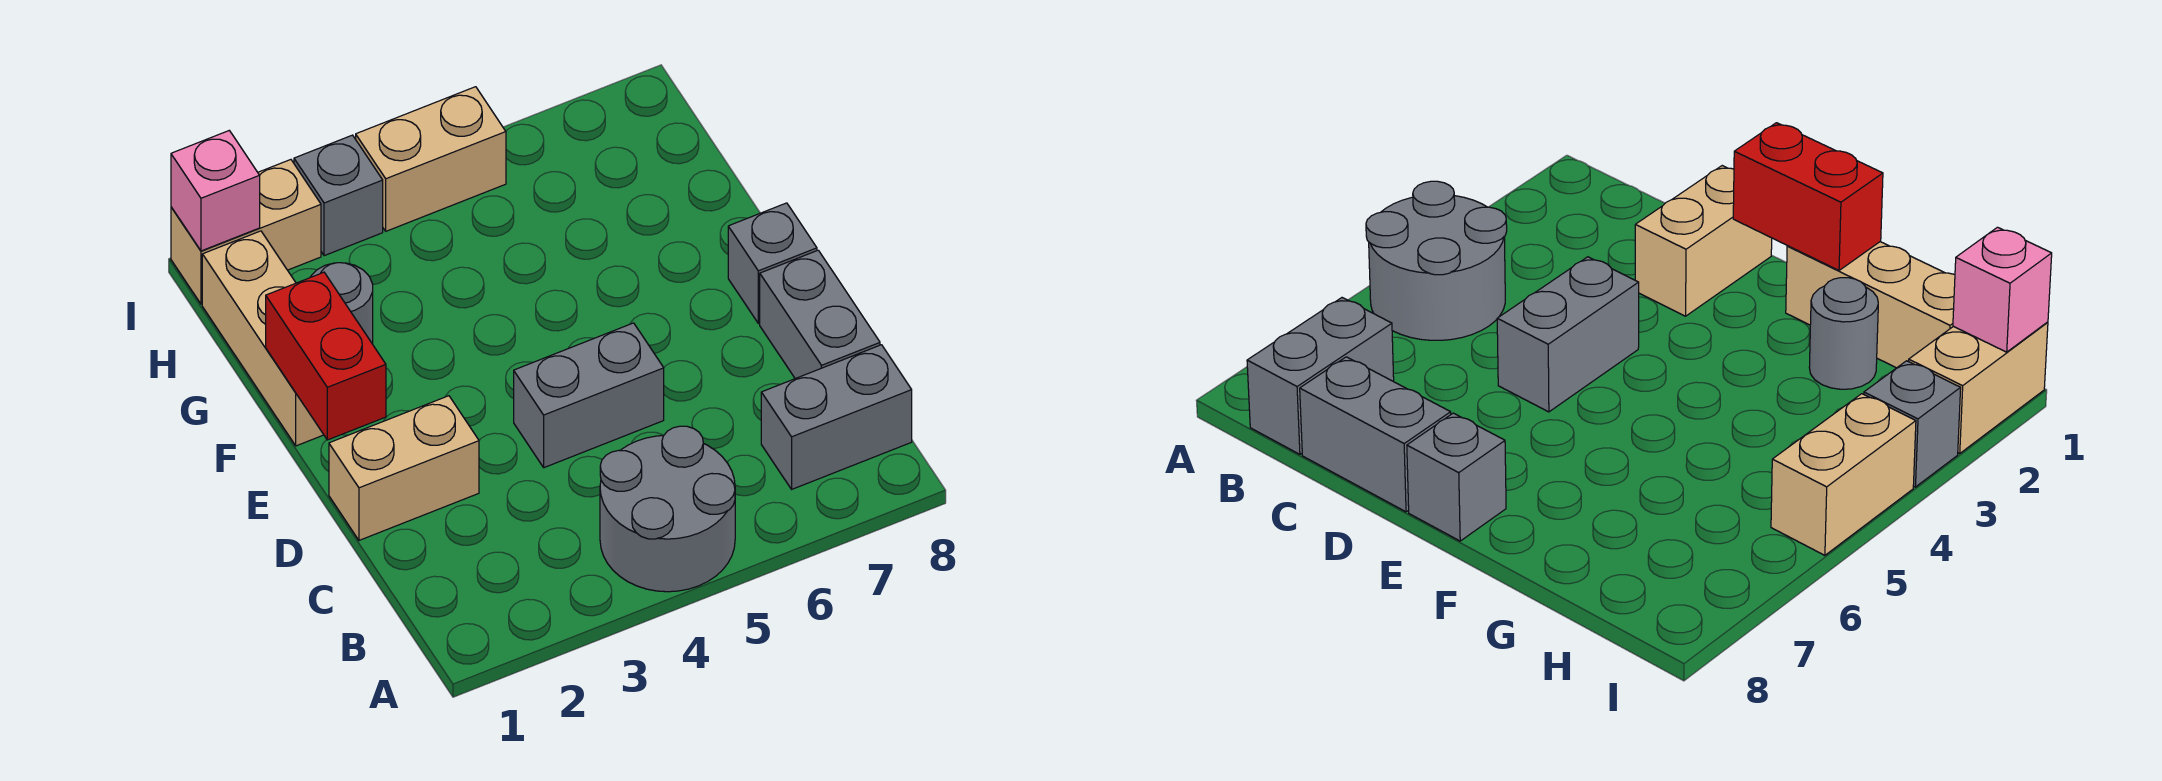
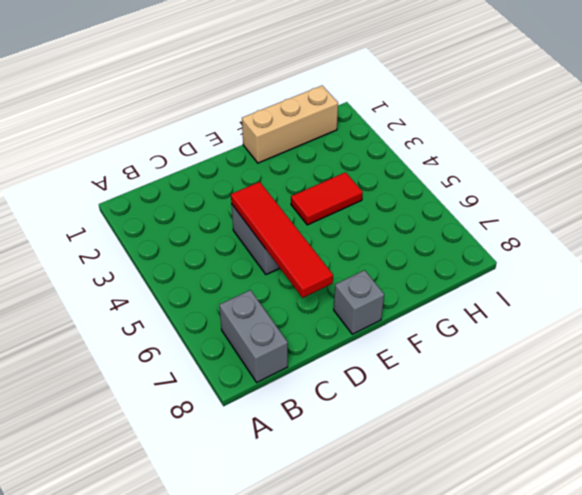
red 1x4 tile [231,182,333,298] -> none
red 1x2 tile [291,172,363,225] -> none
none -> grey 2x2 round brick [600,426,735,592]
none -> grey 1x2 brick [760,250,880,379]
none -> tan 1x2 brick [329,396,479,540]

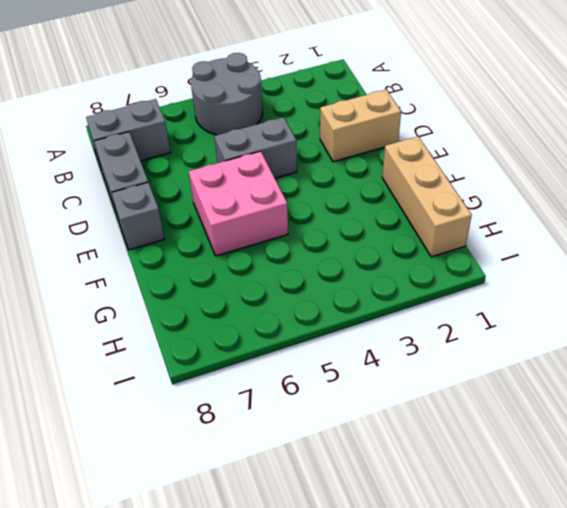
pink 2x2 brick [189,151,288,256] -> none
none -> grey 1x1 round brick [310,263,373,344]
none -> tan 1x2 brick [171,160,321,304]
none -> grey 1x1 brick [294,135,383,256]

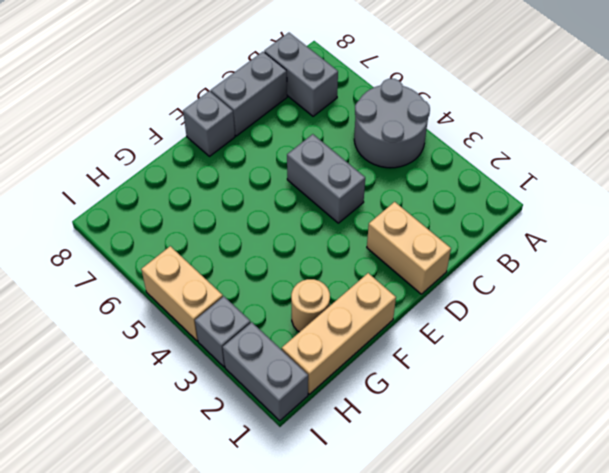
tan 1x1 round brick [291,279,330,332] -> grey 1x1 round brick [310,263,373,344]
grey 1x2 brick [223,322,308,421] -> tan 1x2 brick [171,160,321,304]
none -> red 1x2 brick [266,272,386,440]
none -> pink 1x1 brick [171,131,260,251]

